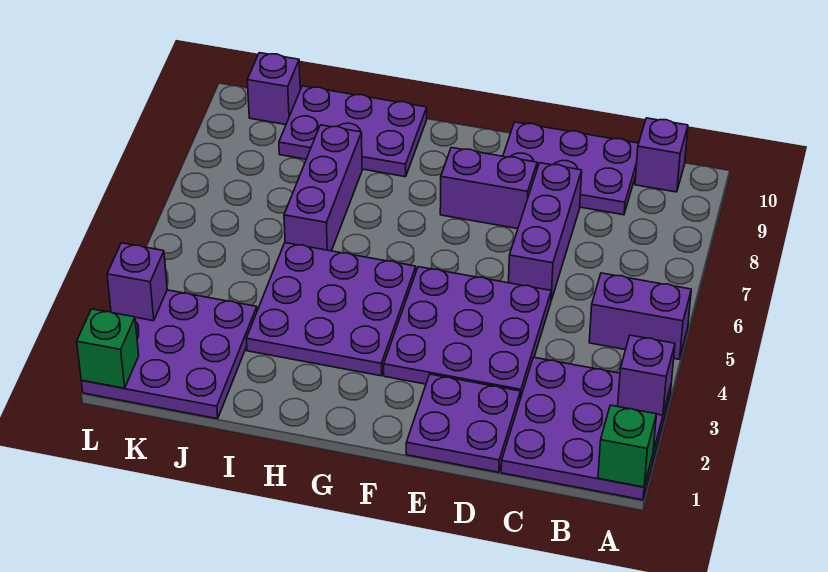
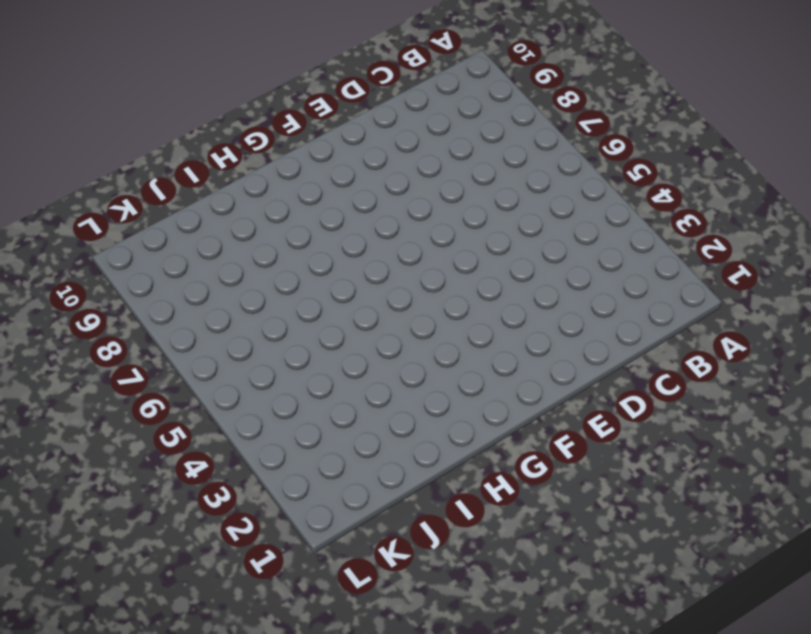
none -> purple 3x3 plate [501,357,671,500]
none -> purple 1x2 brick [589,273,691,359]
none -> purple 1x1 brick [635,118,688,192]

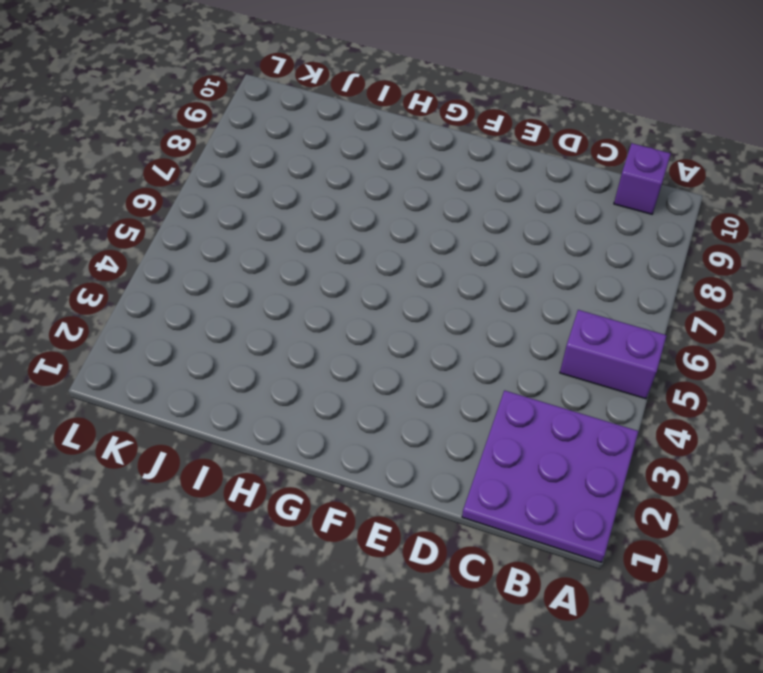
none -> purple 2x3 plate [503,122,639,215]
none -> purple 2x2 plate [406,374,520,472]
none -> purple 3x3 plate [384,267,551,399]

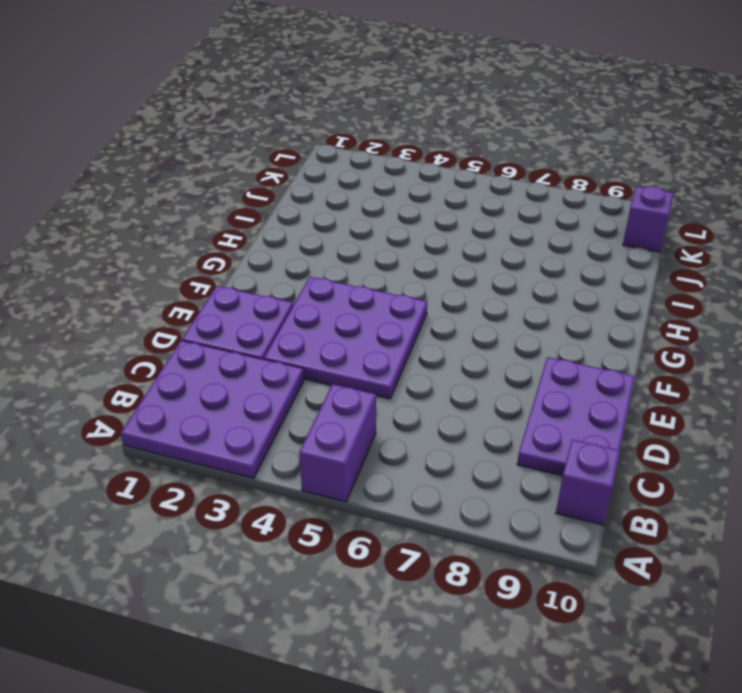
none -> purple 1x3 brick [509,163,582,300]
none -> purple 1x2 brick [440,148,537,229]
none -> purple 3x3 plate [246,243,416,376]

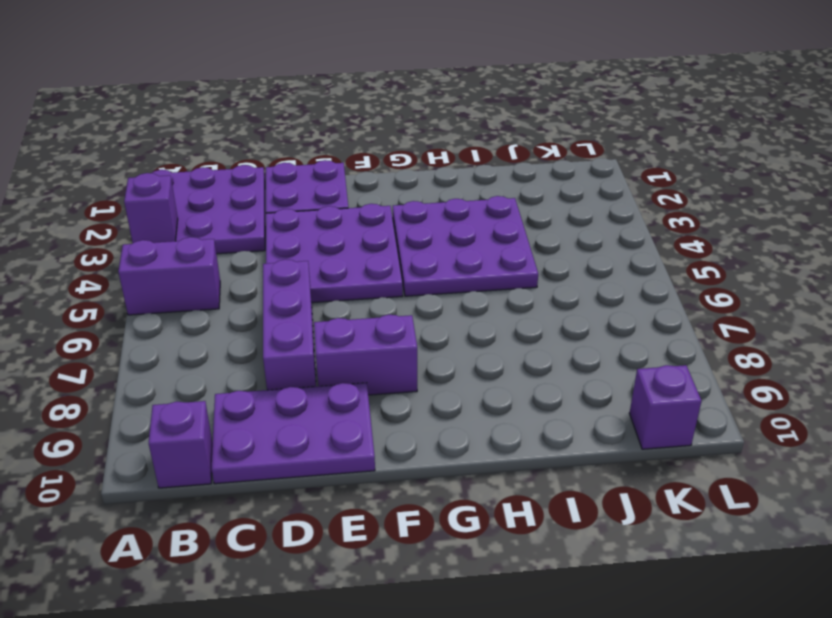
none -> purple 2x3 plate [279,86,427,177]
none -> purple 1x3 brick [284,125,362,251]
none -> purple 3x3 plate [81,290,257,419]

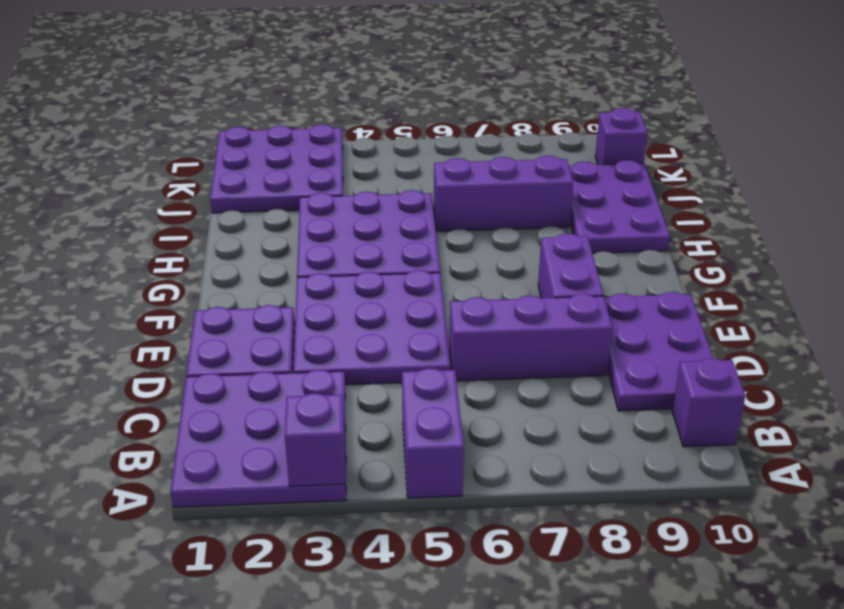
none -> green 1x1 brick [598,405,656,487]
none -> green 1x1 brick [77,309,139,388]
none -> purple 1x1 brick [107,243,167,321]

